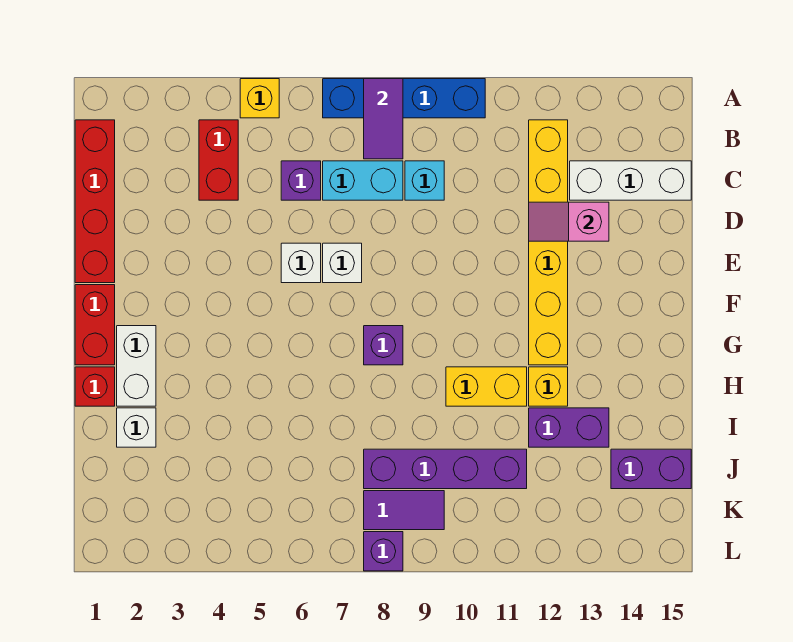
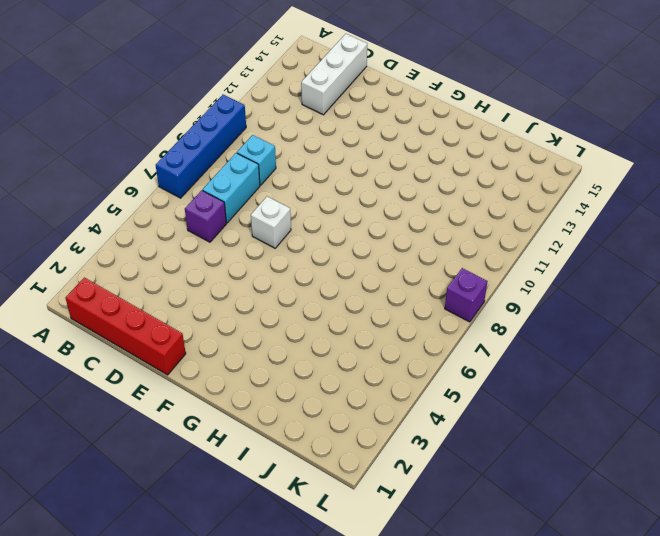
none -> yellow 1x1 brick [240,79,279,118]
none -> red 1x2 brick [199,120,238,200]
none -> yellow 1x6 brick [529,120,568,365]

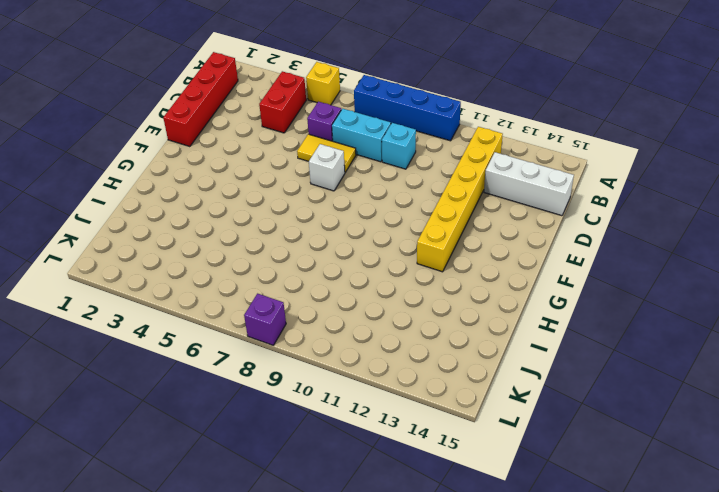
yellow 1x2 tile [297,134,356,172] -> none
none -> white 1x1 brick [281,243,321,283]
none -> red 1x2 brick [75,285,115,365]
none -> white 1x2 brick [117,326,156,406]

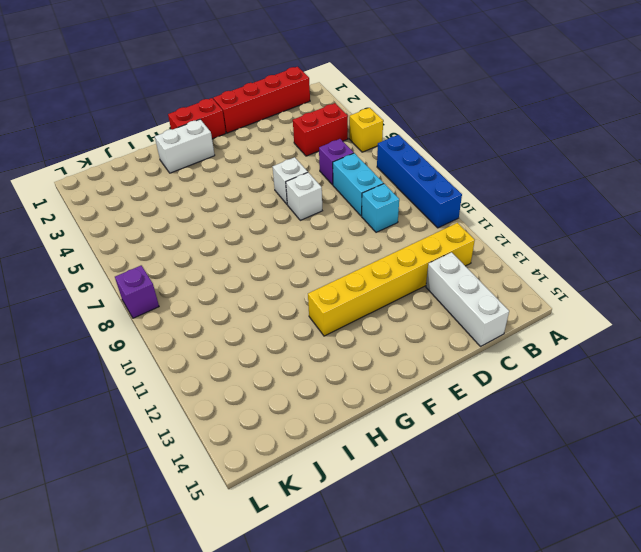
none -> purple 1x1 brick [364,326,403,365]
none -> red 1x1 brick [75,367,115,406]
none -> yellow 1x2 brick [446,367,527,406]

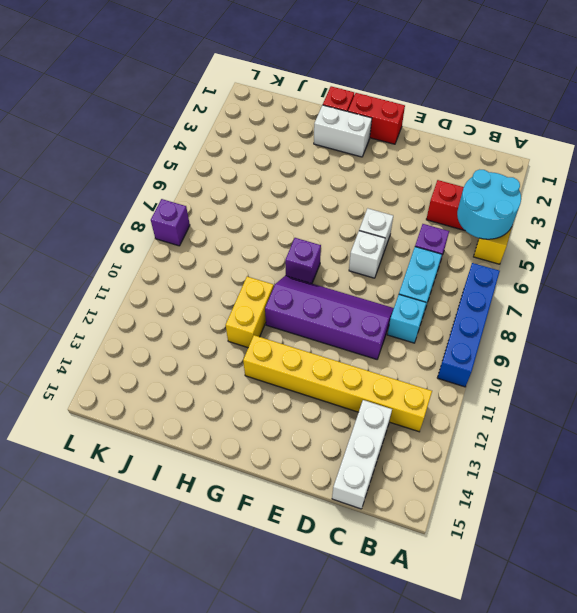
cyan 2x2 round brick [457,170,521,239] -> none
purple 2x4 slope [265,276,394,359] -> none
none -> red 1x4 brick [75,120,115,283]
none -> yellow 1x1 brick [529,367,568,406]
none -> white 1x1 brick [117,408,156,447]

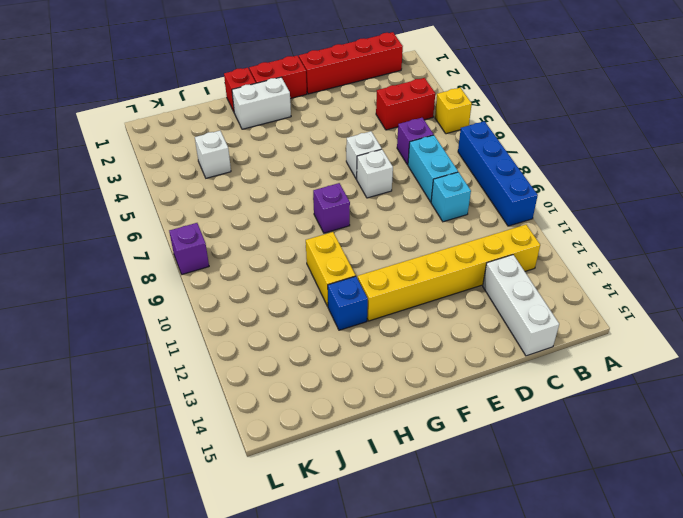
blue 1x1 brick [328,276,368,330] -> yellow 1x1 brick [529,367,568,406]
white 1x1 brick [195,131,231,178] -> white 1x1 brick moved to [117,408,156,447]
none -> purple 1x2 brick [529,408,609,447]
none -> purple 1x4 brick [364,449,527,489]
none -> purple 1x2 brick [611,449,691,489]

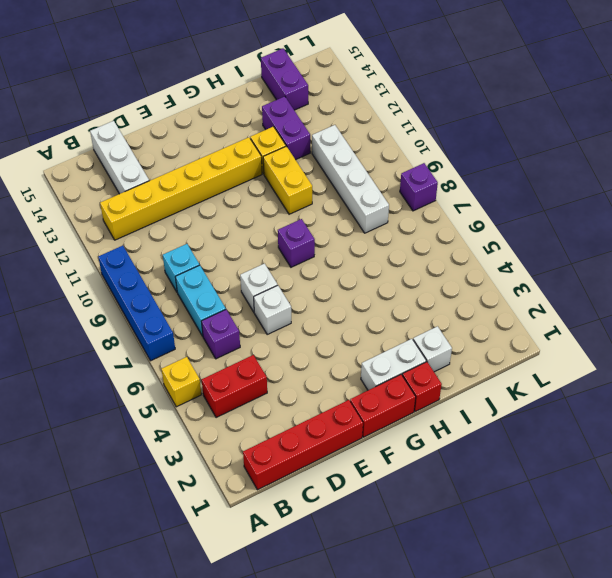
white 1x4 brick [312,125,389,233] -> purple 1x4 brick [364,449,527,489]
none -> purple 1x2 tile [364,491,444,530]
none -> purple 1x2 tile [364,79,403,159]
none -> pink 1x2 slope [529,202,609,241]

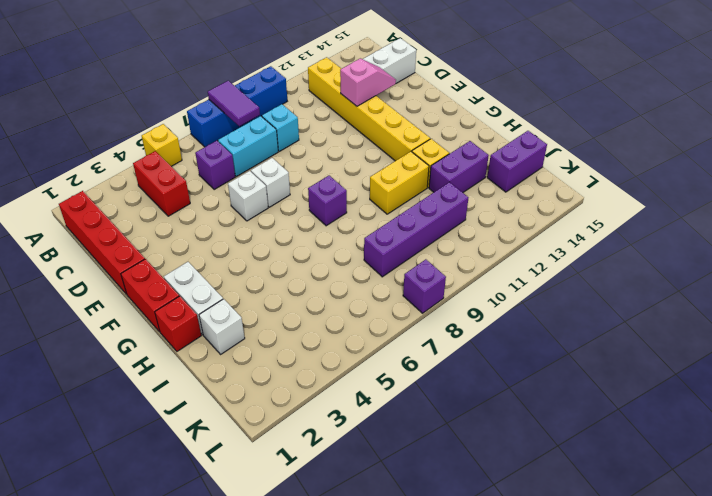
pink 1x2 slope [340,58,396,106] -> pink 1x2 slope turned to [529,202,609,241]
none -> purple 1x2 tile [364,491,444,530]

